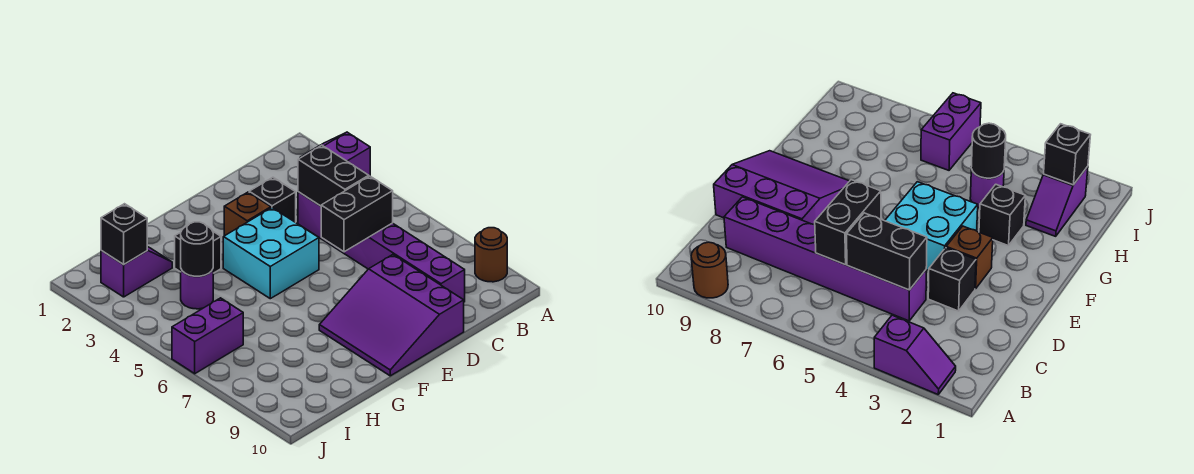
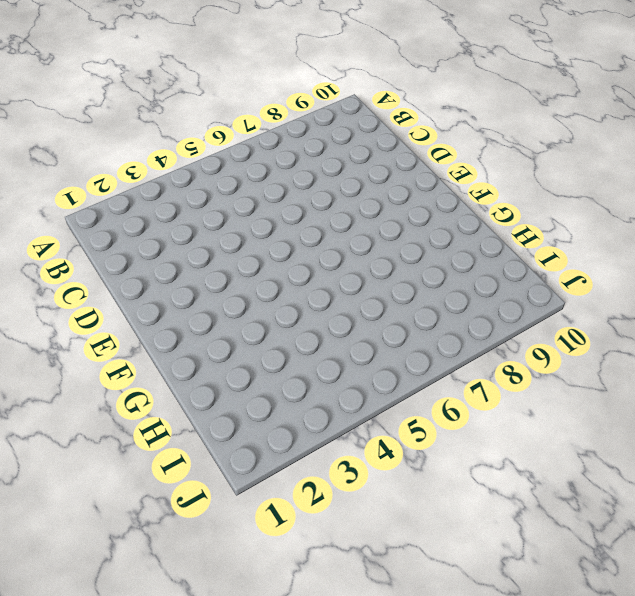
none -> purple 1x2 slope [300,132,370,176]
none -> brown 1x1 round brick [475,228,507,282]
none -> purple 1x6 brick [298,192,465,302]

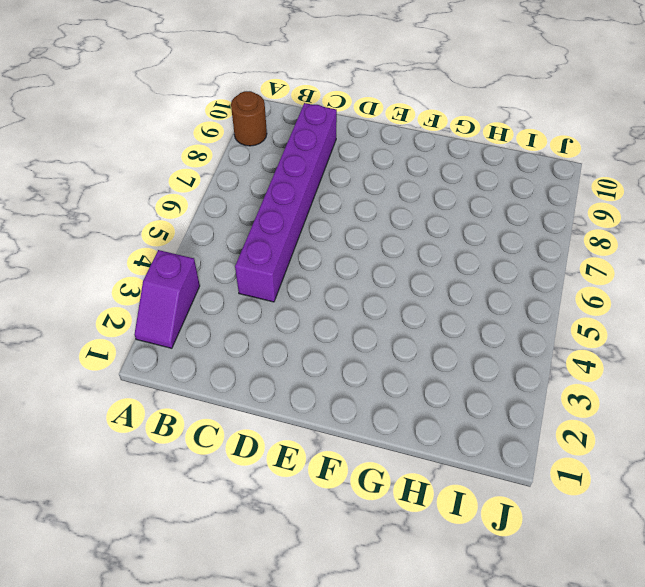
none -> black 1x1 brick [249,177,296,222]
none -> purple 3x3 slope [319,255,464,376]
none -> brown 1x1 brick [224,192,271,236]

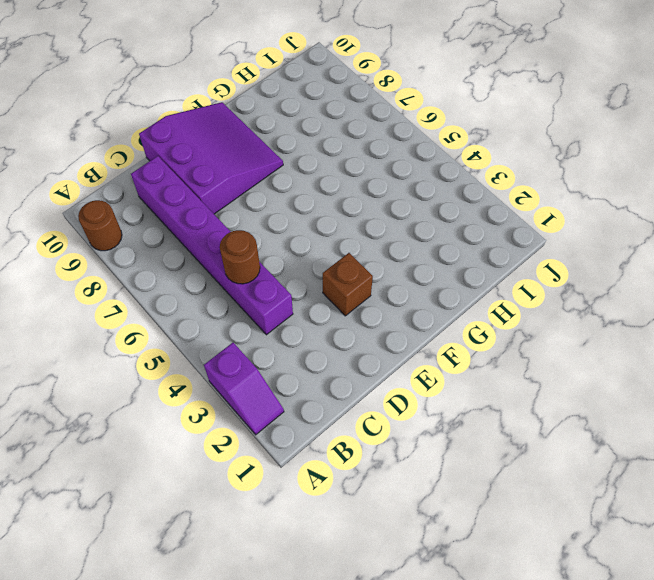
brown 1x1 round brick [220,230,260,284] -> black 1x2 brick [298,145,369,206]
none -> black 1x1 brick [249,177,296,222]
none -> cyan 2x2 brick [223,208,319,299]
none -> black 1x1 brick [175,232,221,273]

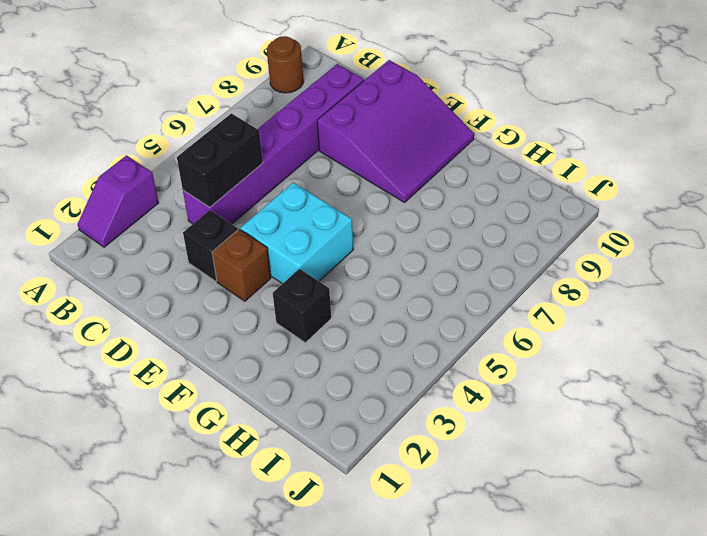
none -> purple 1x2 slope [101,247,172,297]
none -> purple 1x1 round brick [181,269,213,309]
none -> purple 1x2 brick [172,298,243,374]

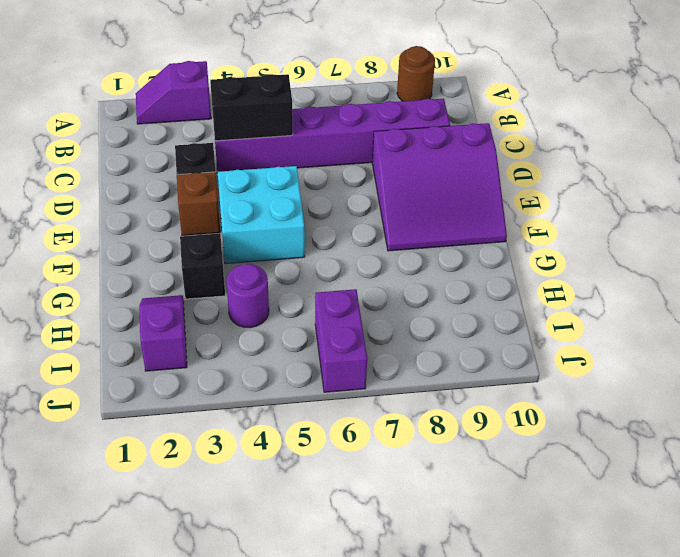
none -> black 1x2 brick [321,176,393,252]
none -> black 1x1 round brick [181,222,213,276]
none -> black 1x1 brick [101,204,147,265]

